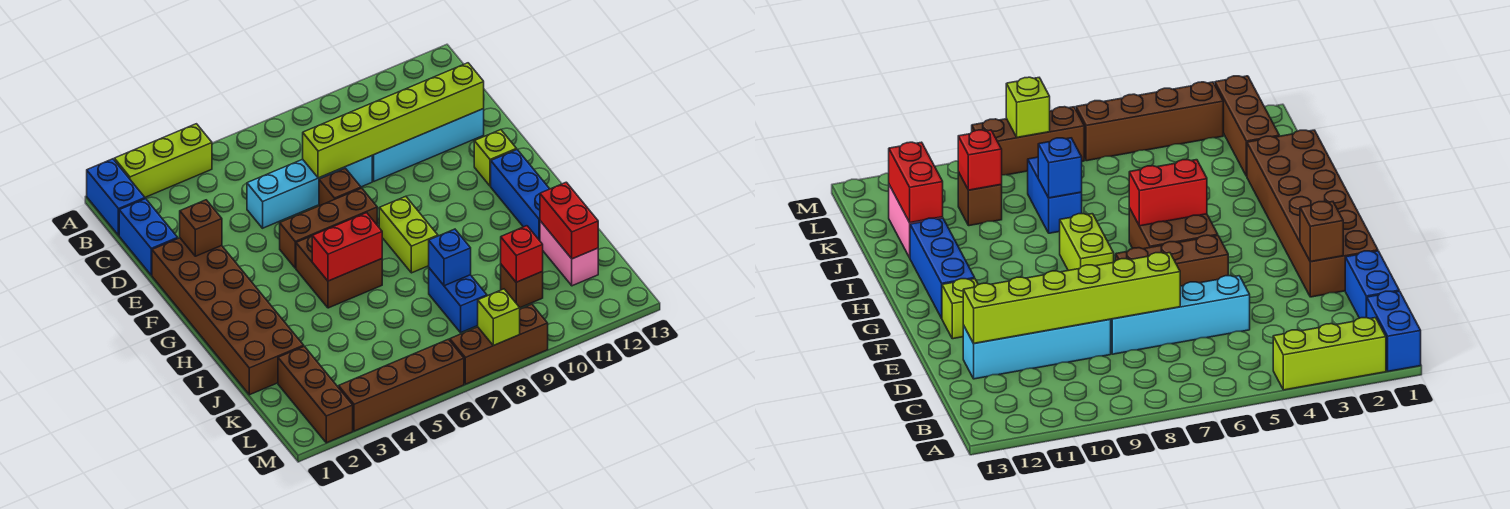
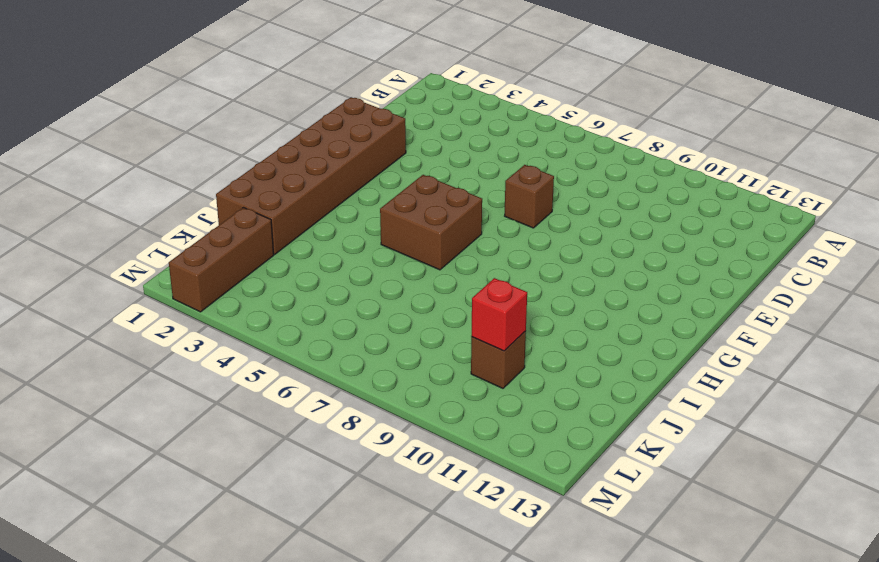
none -> blue 1x2 brick [87,159,145,235]
none -> lime 1x3 brick [114,124,212,197]
none -> blue 1x2 brick [119,199,178,275]

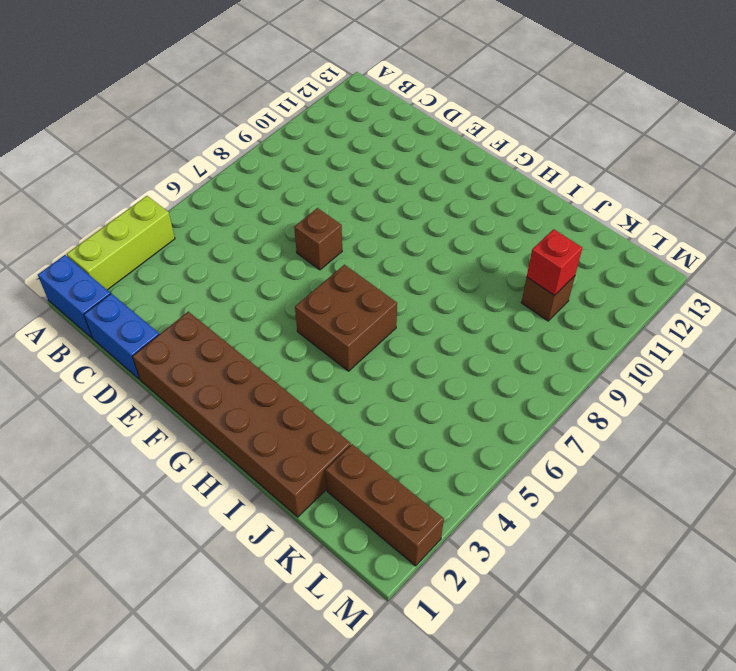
none -> cyan 1x4 brick [247,156,372,228]
none -> cyan 1x4 brick [372,109,484,181]
none -> brown 1x3 brick [280,188,377,268]

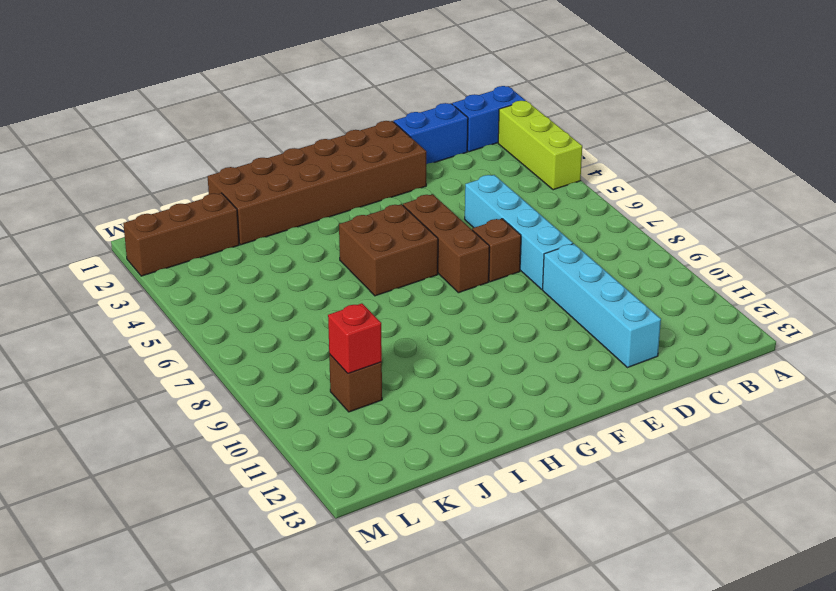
none -> lime 1x1 brick [474,130,517,186]
none -> lime 1x2 brick [379,196,438,273]
none -> blue 1x3 brick [491,150,549,241]

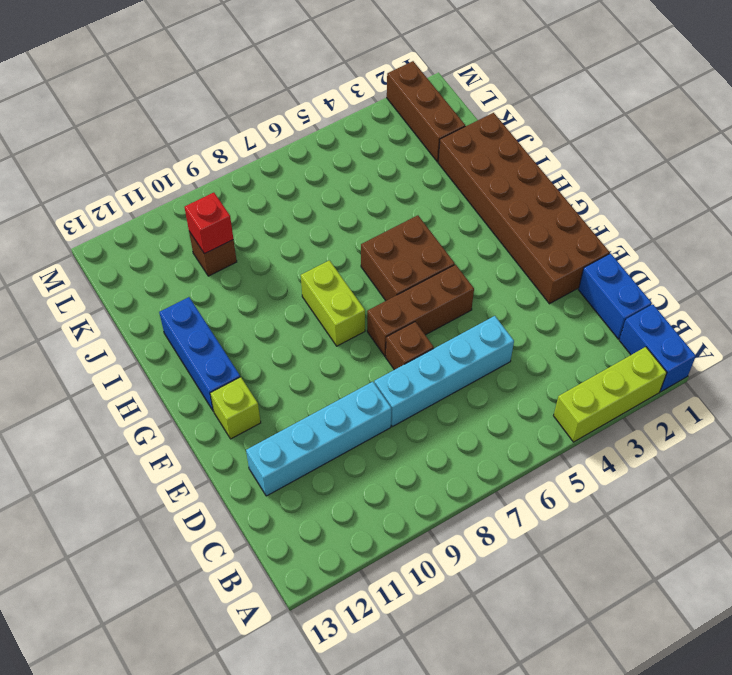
none -> blue 1x2 brick [429,268,487,333]
none -> pink 1x2 brick [540,221,598,286]
none -> brown 1x4 brick [339,339,464,431]

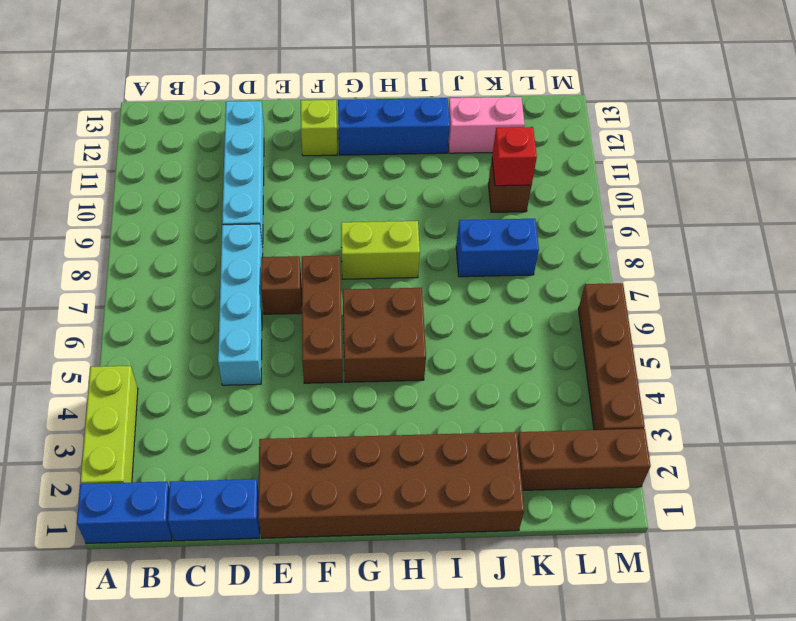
none -> brown 1x3 brick [450,304,548,384]
none -> lime 1x6 brick [303,63,484,178]
none -> brown 1x1 brick [180,200,222,256]

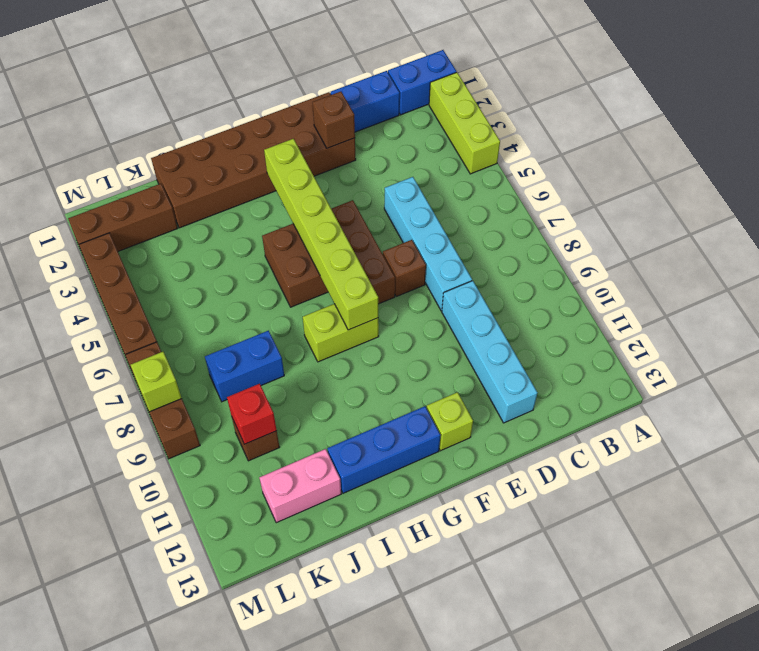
lime 1x6 brick [264,139,378,330] -> lime 1x6 brick moved to [303,63,484,178]
none -> red 1x2 brick [312,213,382,281]
none -> blue 1x1 brick [429,229,471,286]
none -> red 1x2 brick [540,182,598,259]

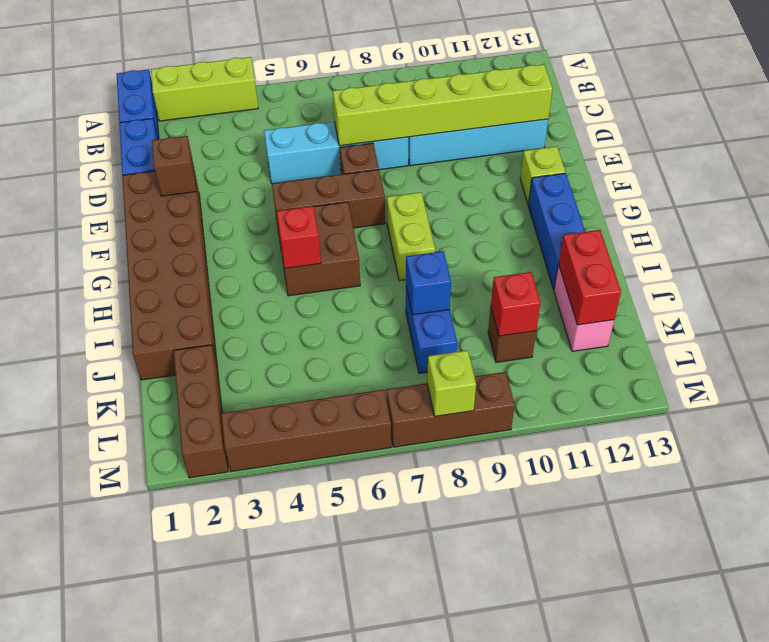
red 1x1 brick [277,206,321,268] -> red 1x2 brick [312,213,382,281]

